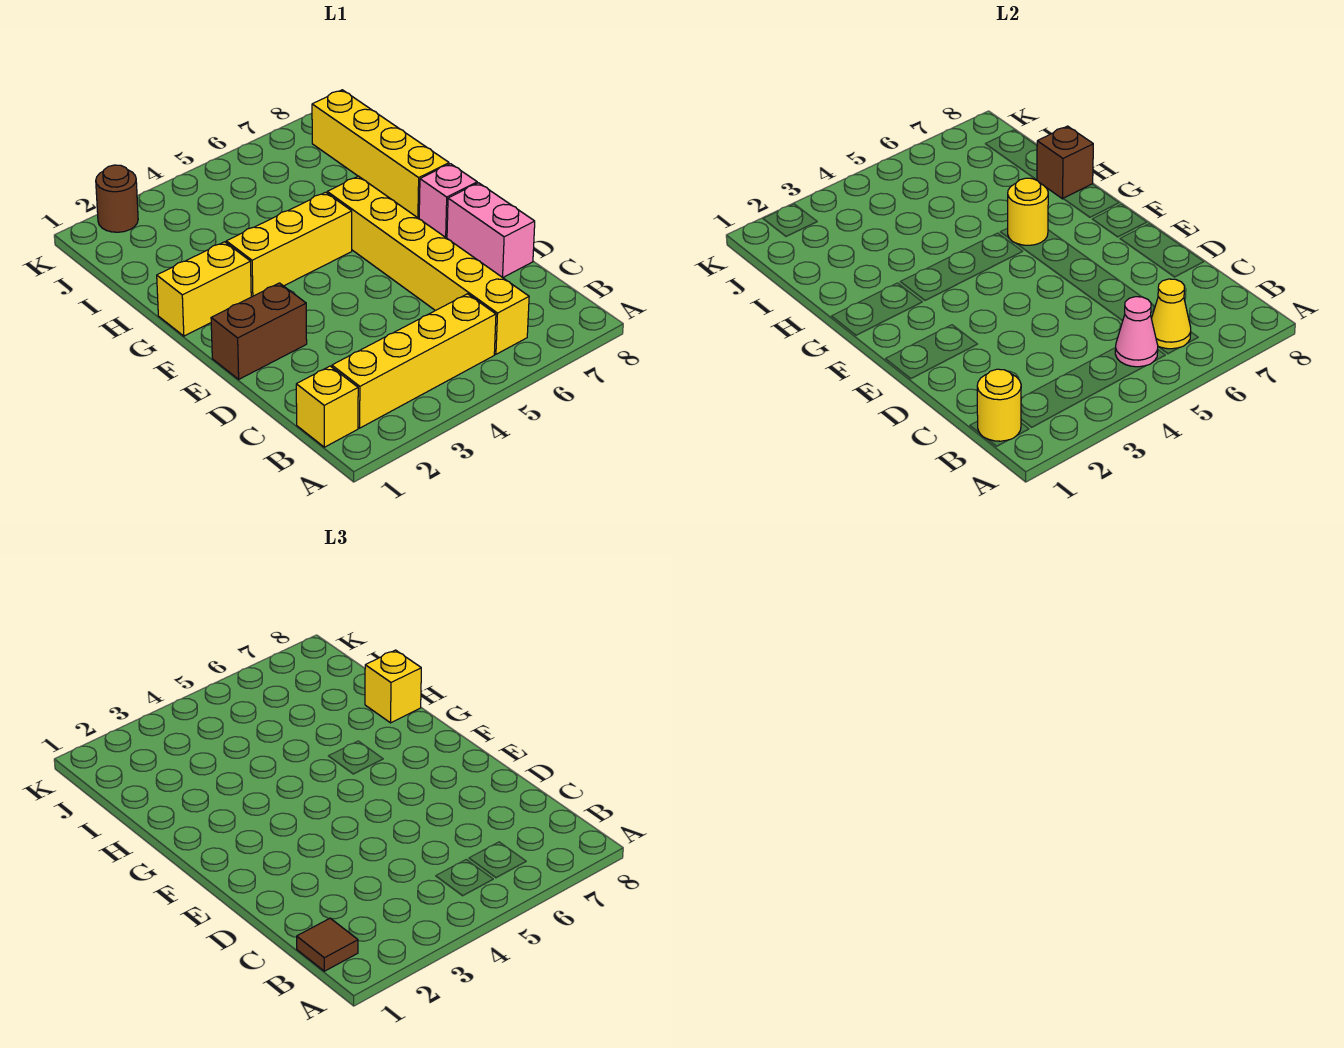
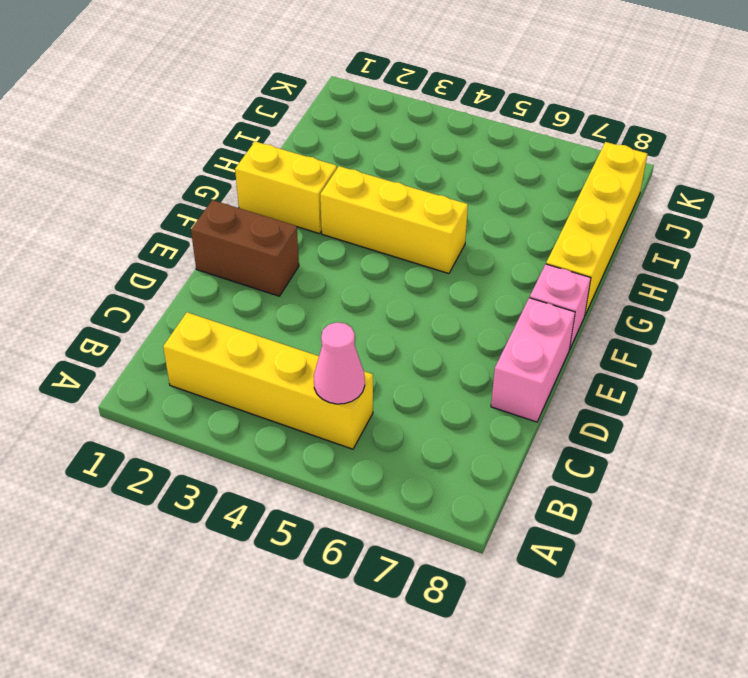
none -> yellow 1x1 brick [296,366,358,447]
none -> yellow 1x6 brick [327,176,529,354]
none -> brown 1x1 round brick [96,165,138,232]

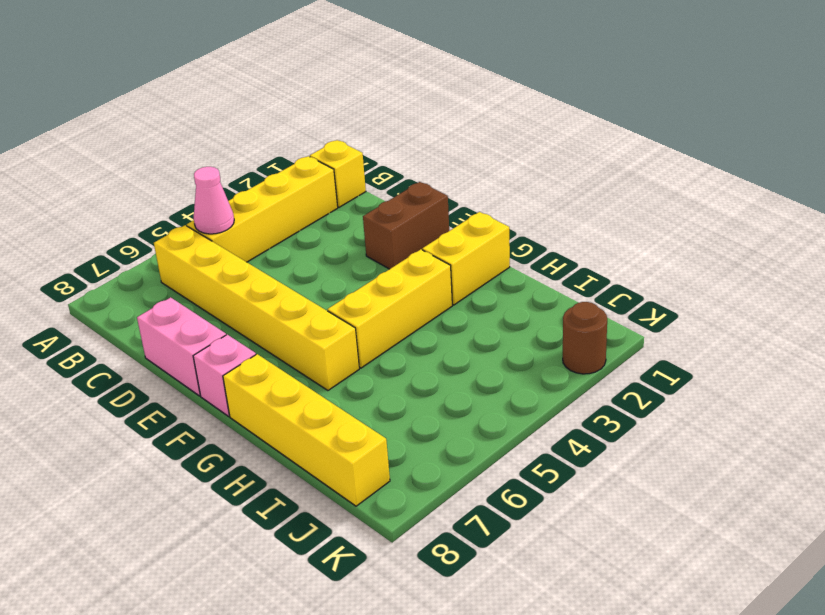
none -> yellow 1x1 round brick [977,369,1021,441]
none -> yellow 1x1 cone [1151,279,1191,349]
none -> yellow 1x1 round brick [1008,178,1048,245]

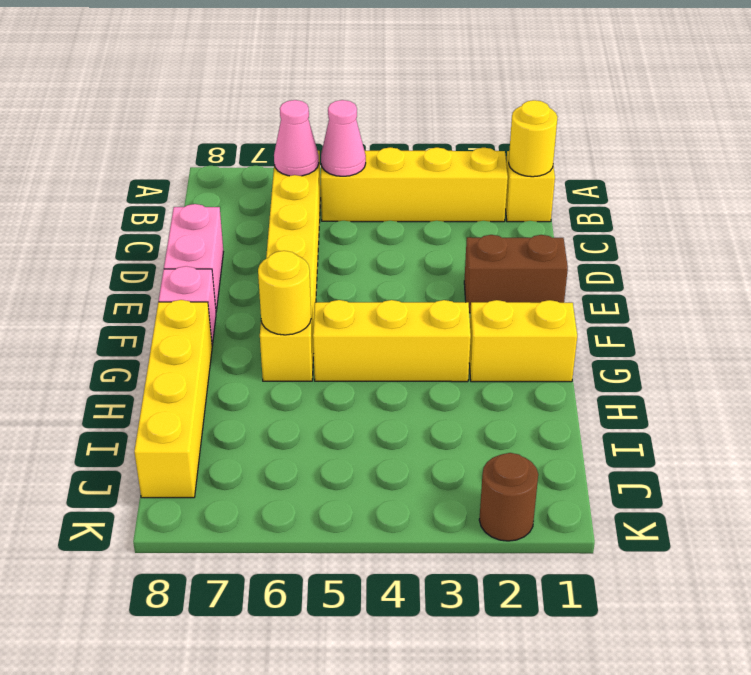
pink 1x1 cone [274,100,319,176] -> yellow 1x1 cone [1151,279,1191,349]
none -> brown 1x1 brick [1037,126,1093,199]
none -> brown 1x1 tile [297,918,358,971]
none -> yellow 1x1 brick [365,650,421,723]

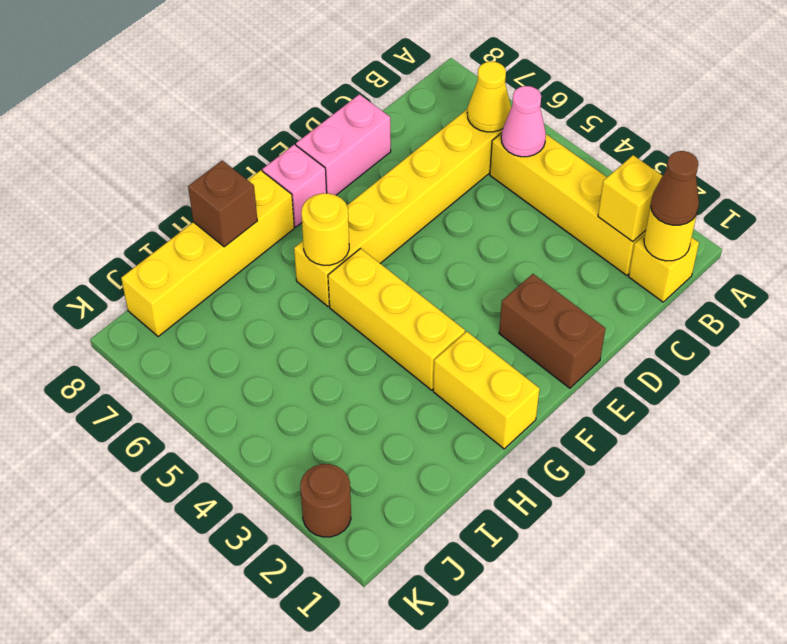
brown 1x1 cone [651,151,699,225] -> brown 1x1 tile [297,918,358,971]
yellow 1x1 brick [598,155,662,242] -> yellow 1x1 brick moved to [365,650,421,723]

